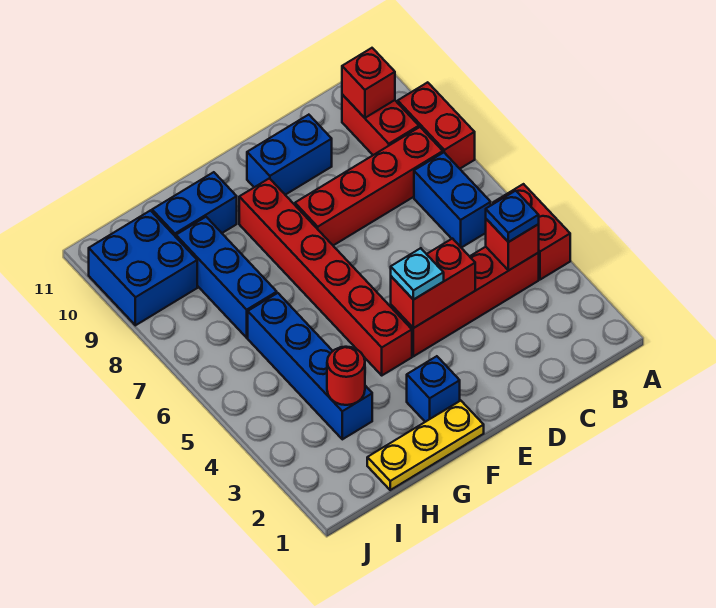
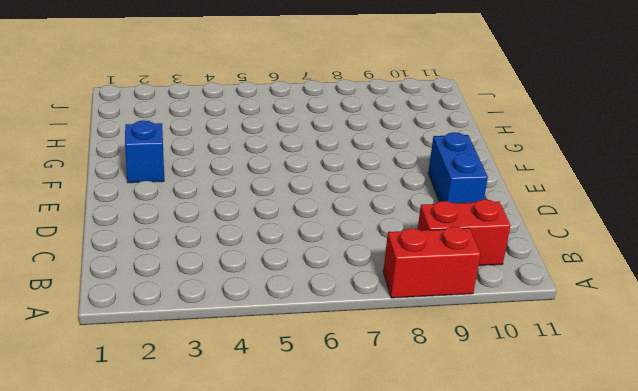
none -> red 1x2 brick [493,184,570,280]
none -> red 1x4 brick [391,247,539,356]
none -> blue 1x2 brick [414,153,491,248]

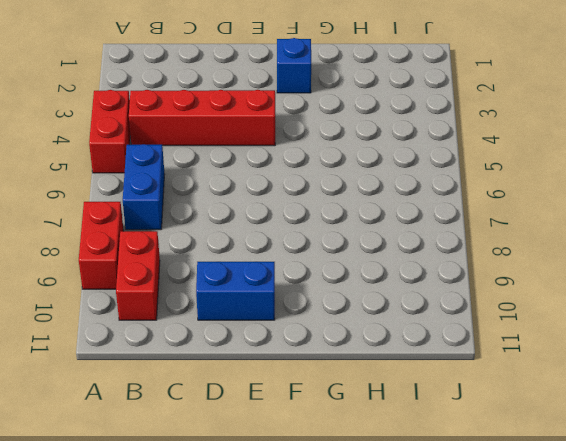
none -> red 1x4 brick [295,127,443,245]
none -> yellow 1x3 plate [367,401,484,490]
none -> red 1x6 brick [239,178,412,375]

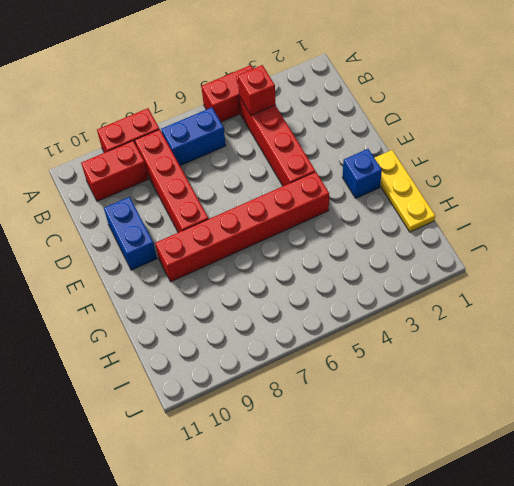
none -> blue 1x2 brick [152,172,237,237]
none -> blue 1x4 brick [248,293,372,439]
none -> blue 1x3 brick [176,217,277,338]

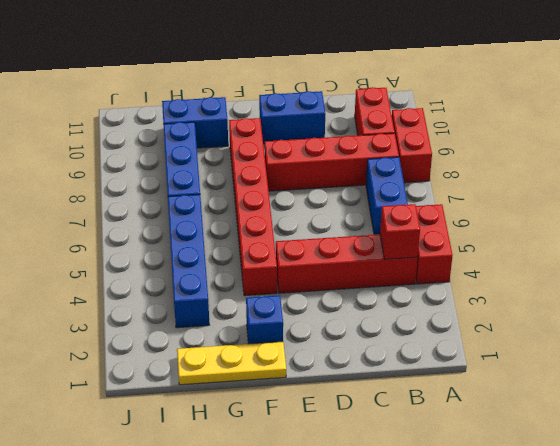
none -> blue 2x2 brick [89,211,197,325]
none -> red 1x1 brick [342,48,395,118]
none -> red 1x2 brick [391,239,475,328]

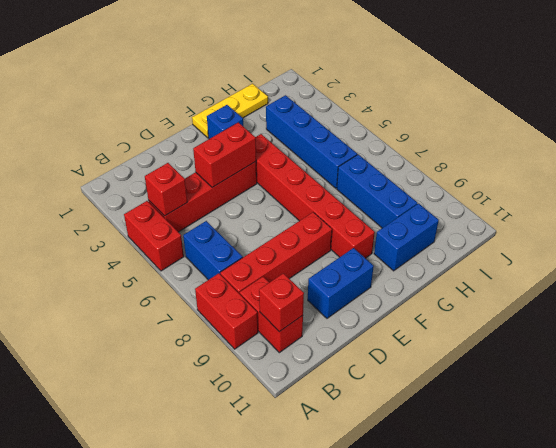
none -> blue 2x2 brick [89,211,197,325]
none -> red 1x1 round brick [327,347,365,405]
none -> blue 1x1 plate [486,191,539,242]

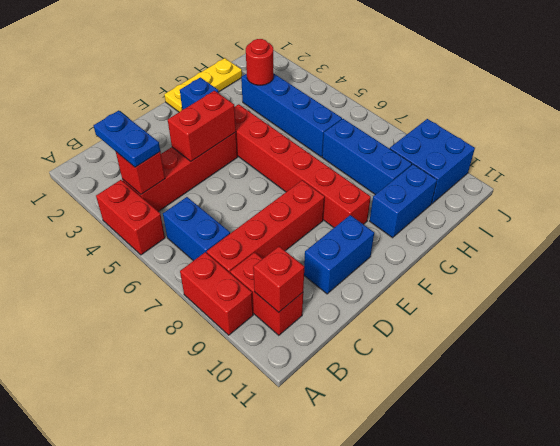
blue 1x2 plate [94,111,160,167] -> blue 1x1 plate [486,191,539,242]
none -> cyan 1x1 plate [391,248,444,300]

